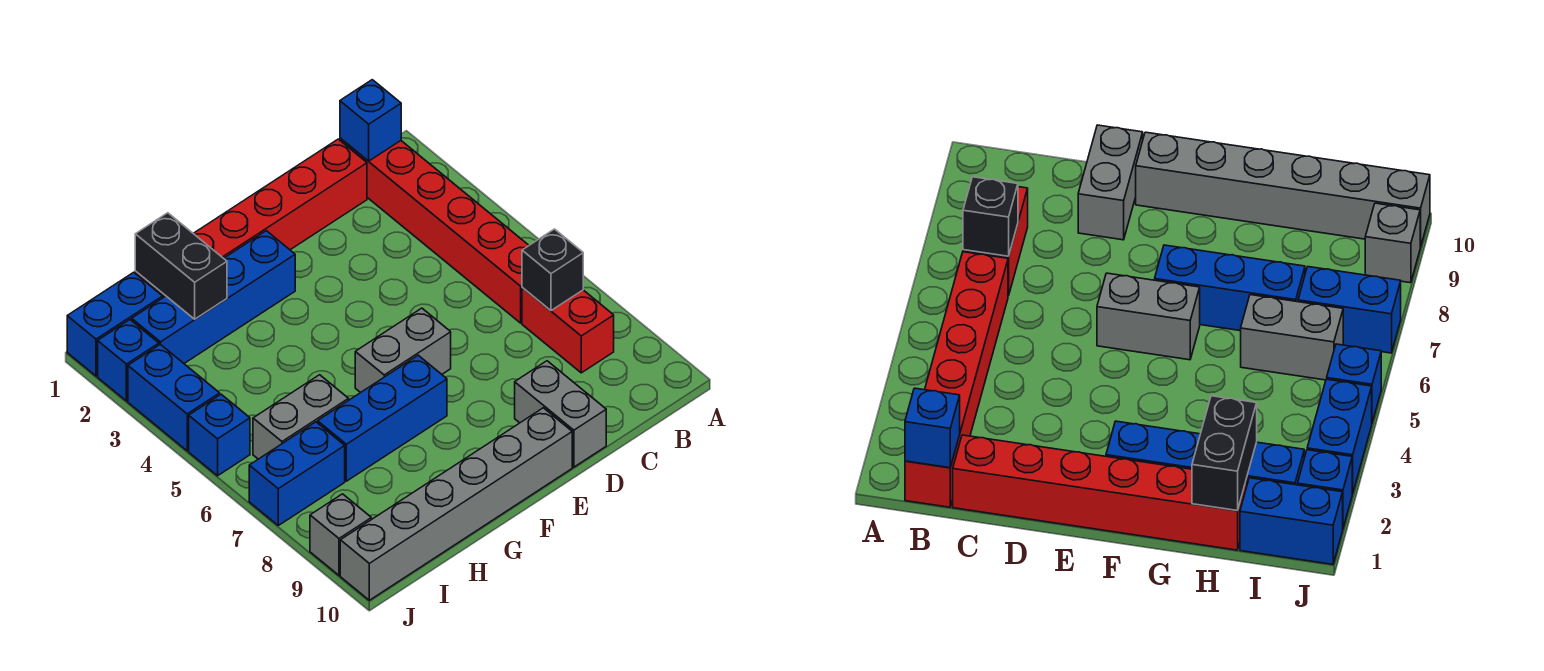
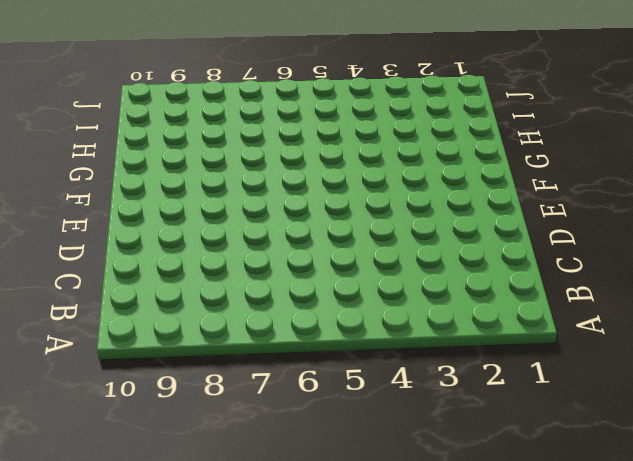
none -> red 1x6 brick [340,138,529,323]
none -> red 1x2 brick [522,287,614,373]
none -> red 1x6 brick [135,139,367,298]

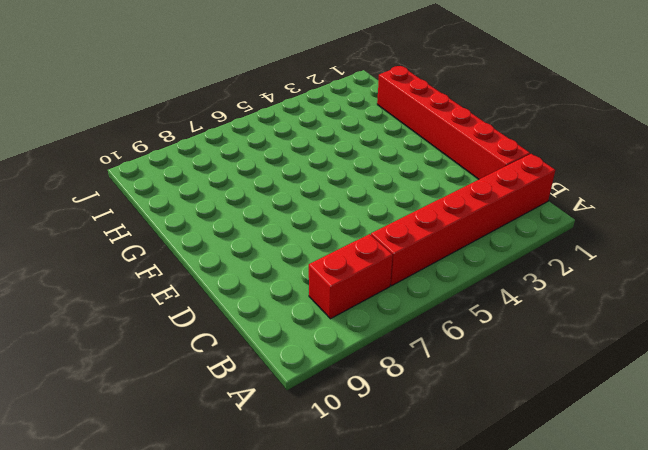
none -> grey 1x2 brick [515,361,606,467]
none -> grey 1x2 brick [355,308,451,393]
none -> grey 1x6 brick [340,408,572,600]

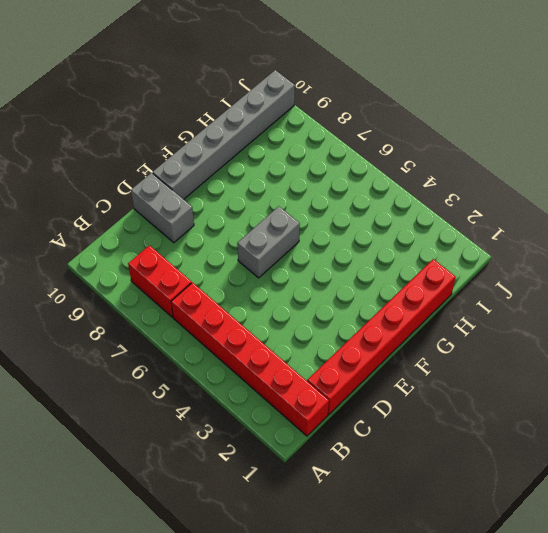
none -> blue 1x4 brick [132,231,295,363]
none -> blue 1x3 brick [318,355,447,481]
none -> grey 1x2 brick [253,375,349,459]

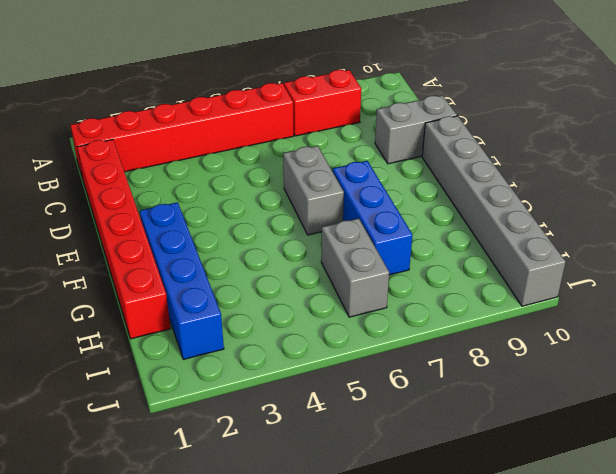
none -> blue 1x2 brick [67,272,163,376]
none -> blue 1x2 brick [249,422,345,525]
none -> blue 1x1 brick [98,320,159,401]

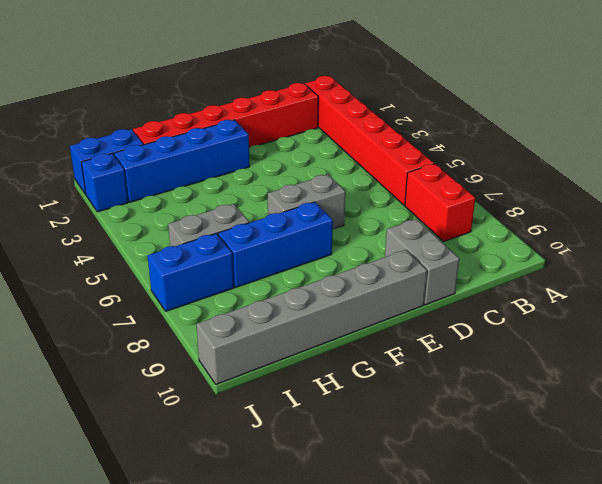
none -> blue 1x2 brick [128,344,220,451]
none -> blue 1x1 brick [189,394,250,476]
none -> grey 1x1 brick [310,494,371,575]

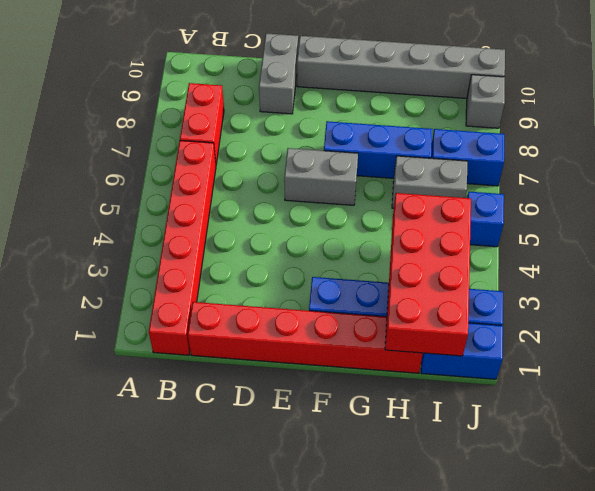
red 2x4 brick [385,193,471,356] -> black 1x2 brick [135,213,227,319]
none -> blue 1x2 brick [128,344,220,451]
none -> blue 1x1 brick [340,80,401,161]
none -> black 1x1 brick [522,229,583,311]

